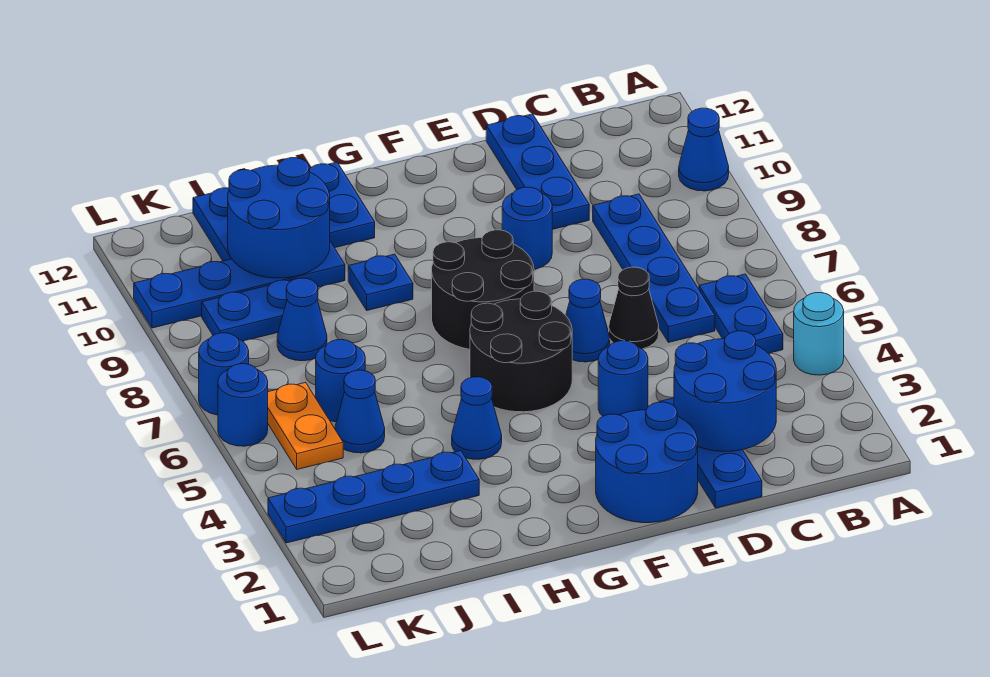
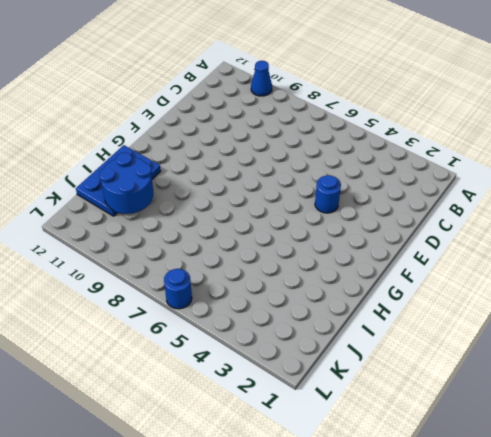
none -> cyan 1x1 round brick [794,293,844,375]
none -> blue 1x2 plate [699,274,783,353]
none -> blue 1x4 plate [593,194,715,342]

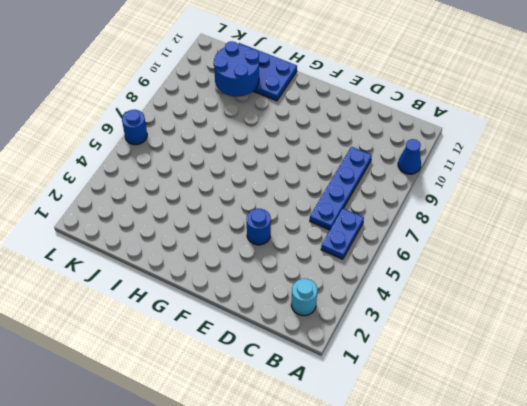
cyan 1x1 round brick [291,279,317,316] -> cyan 1x1 round brick moved to [794,293,844,375]
none -> blue 1x3 plate [659,398,762,508]
none -> black 1x1 cone [609,267,659,349]
none -> blue 1x3 plate [486,114,589,229]

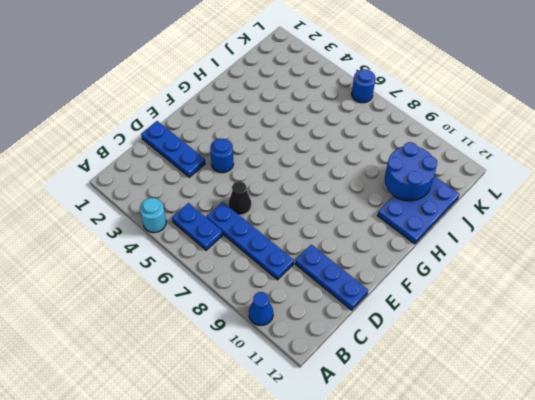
none -> blue 2x2 round brick [596,402,698,523]
none -> blue 1x1 cone [566,279,610,362]
none -> blue 1x1 round brick [502,187,552,269]

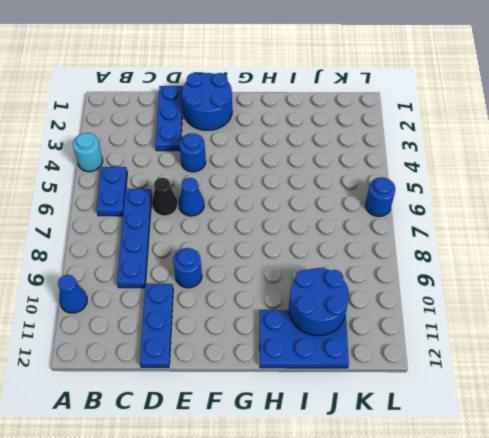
none -> black 2x2 round brick [470,291,572,412]
none -> black 2x2 round brick [432,230,534,349]
none -> blue 1x1 cone [452,377,502,459]

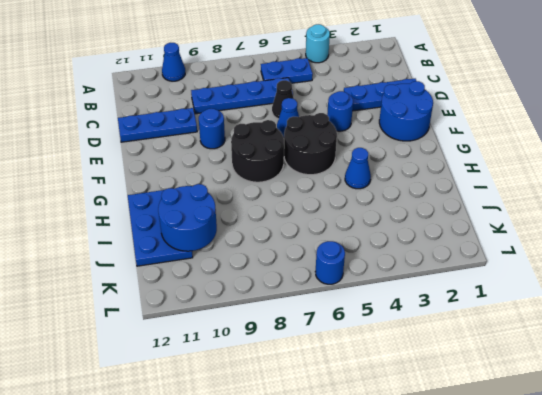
none -> blue 1x1 plate [348,254,413,310]
none -> blue 1x4 plate [268,451,479,543]
none -> blue 1x4 plate [134,241,345,328]

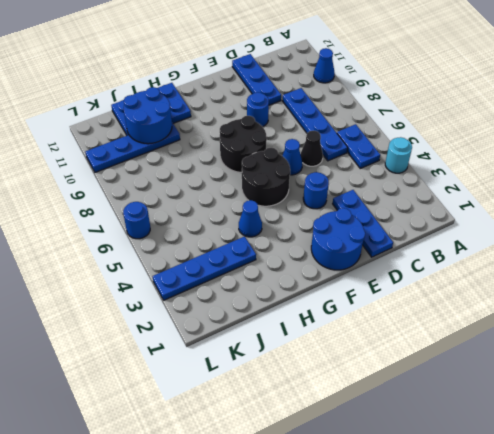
none -> blue 1x1 plate [348,254,413,310]
none -> blue 1x1 cone [335,370,385,453]
none -> blue 1x1 round brick [315,340,365,422]

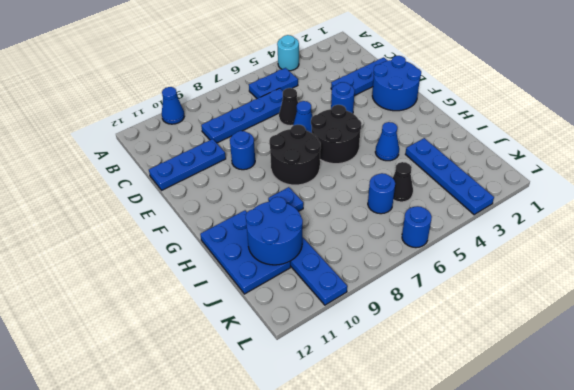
black 1x1 cone [393,162,413,202] -> blue 1x1 cone [335,370,385,453]
none -> blue 1x1 cone [277,278,327,361]
none -> blue 1x2 plate [202,278,297,341]
none -> orange 1x2 plate [268,382,343,469]

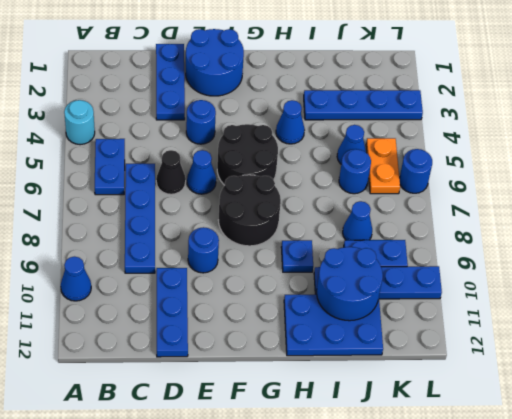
none -> blue 1x1 round brick [199,333,249,415]
none -> blue 2x2 round brick [674,331,776,451]

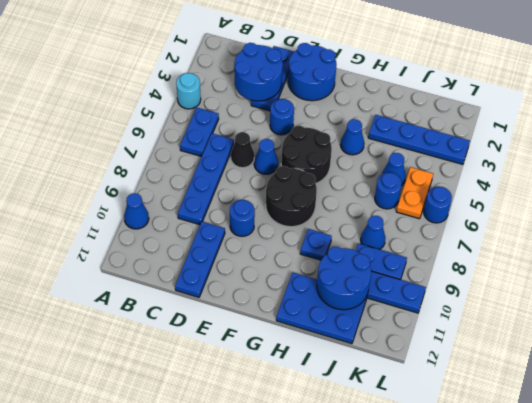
none -> blue 1x1 round brick [199,333,249,415]

